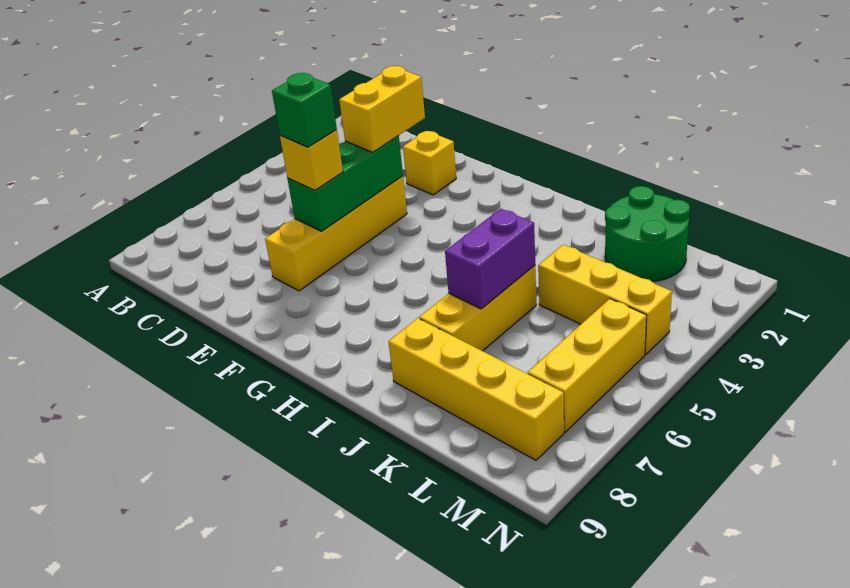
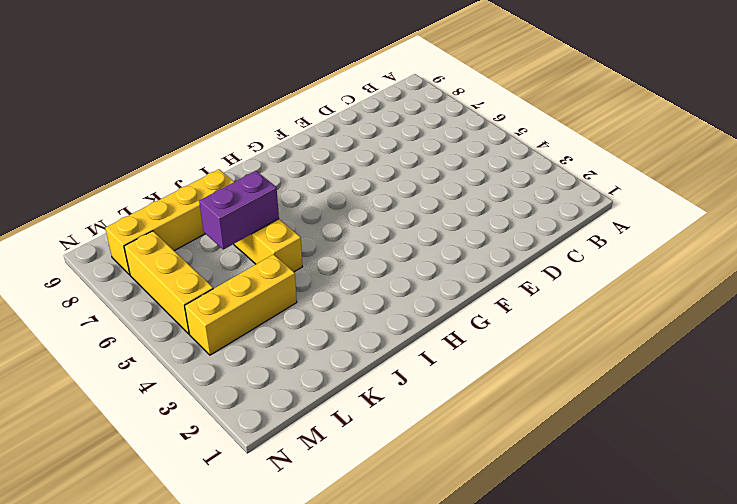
purple 1x2 brick [199,171,279,249] -> purple 1x2 brick turned to [445,209,535,309]
none -> yellow 1x1 brick [403,131,456,195]
none -> yellow 1x4 brick [265,176,407,291]
none -> green 2x2 round brick [605,186,690,281]

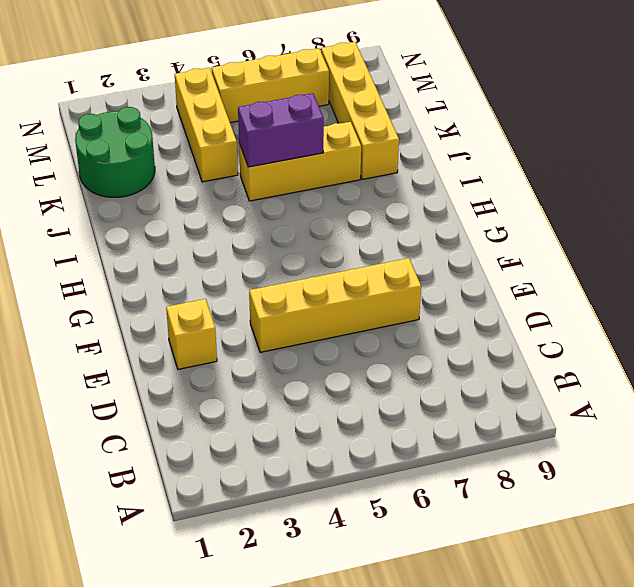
none -> green 1x3 brick [287,136,403,231]
none -> yellow 1x2 brick [339,66,425,152]
none -> yellow 1x1 brick [280,130,343,190]

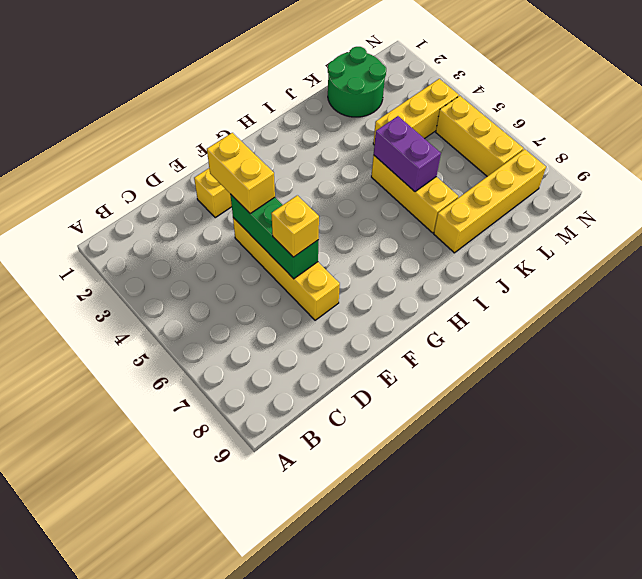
none -> green 1x1 brick [272,73,337,147]

